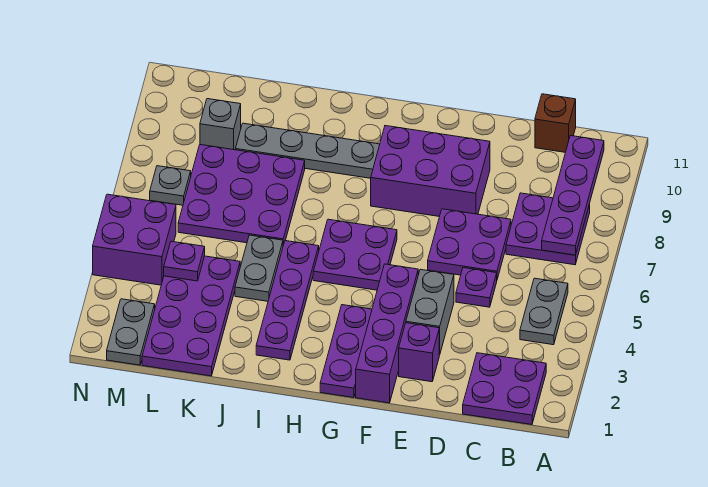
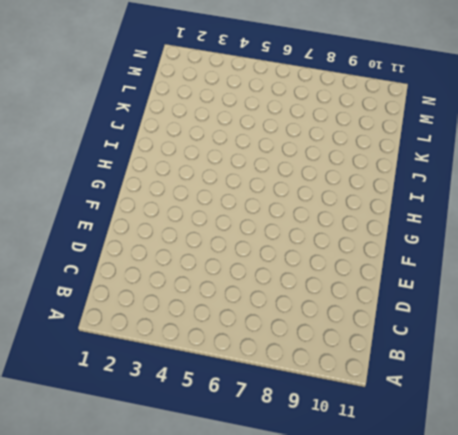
none -> purple 2x2 plate [463,353,546,425]
none -> grey 1x2 plate [520,278,568,345]
none -> purple 2x2 plate [506,193,590,265]

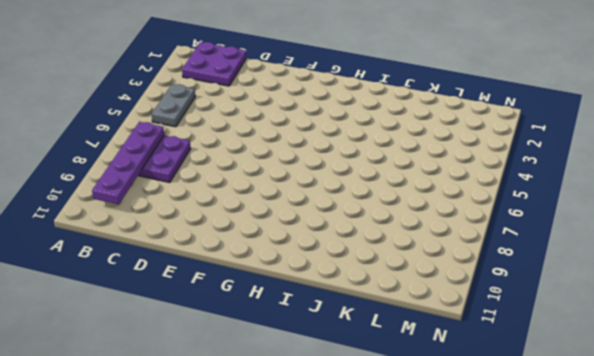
none -> brown 1x1 brick [535,94,576,152]
none -> purple 1x1 plate [456,268,497,307]
none -> purple 2x2 plate [428,209,511,279]

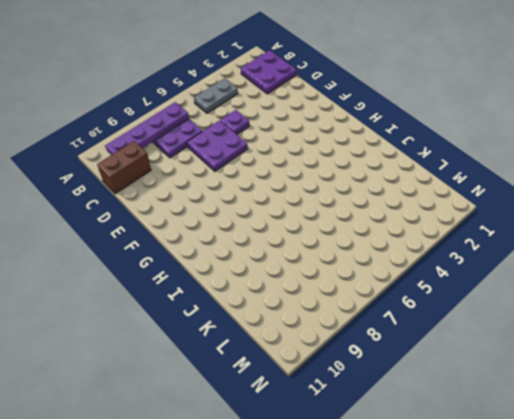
brown 1x2 brick [97,141,151,194] -> brown 1x1 brick [535,94,576,152]
none -> purple 1x1 brick [399,323,439,382]
none -> grey 1x2 brick [406,269,454,355]
none -> purple 2x3 brick [371,126,490,217]

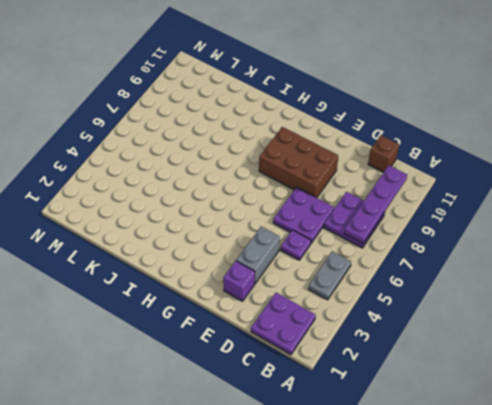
brown 2x3 brick [259,127,338,198] -> purple 2x3 brick [371,126,490,217]
none -> purple 1x4 brick [356,264,418,403]
none -> purple 1x3 plate [320,305,372,398]
none -> purple 2x2 plate [313,219,397,290]

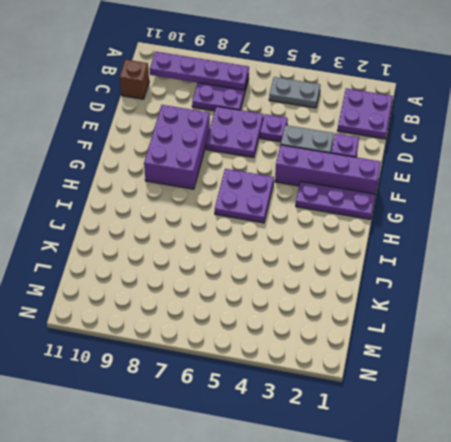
none -> grey 1x4 plate [235,123,380,178]
none -> purple 1x4 plate [256,241,319,360]
none -> grey 1x2 plate [235,235,283,301]

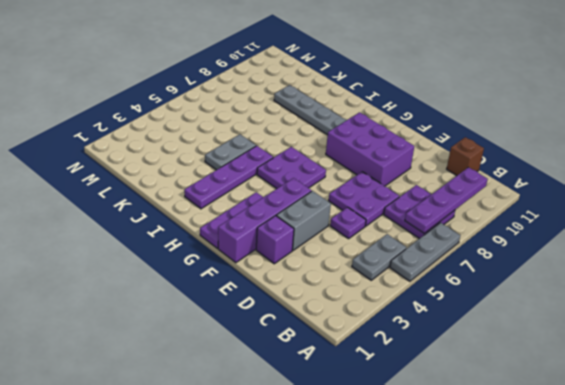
grey 1x3 plate [390,223,460,281] -> none
none -> purple 2x2 plate [463,353,546,425]
none -> purple 3x3 plate [178,145,305,245]
none -> purple 2x4 plate [142,256,240,376]

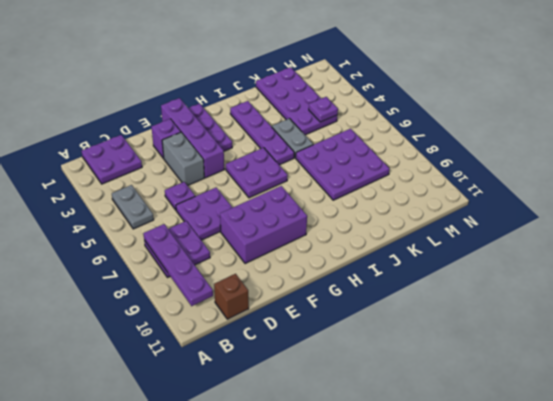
none -> grey 1x4 plate [235,123,380,178]
none -> grey 1x1 brick [200,99,241,150]
none -> grey 1x2 plate [107,299,155,365]

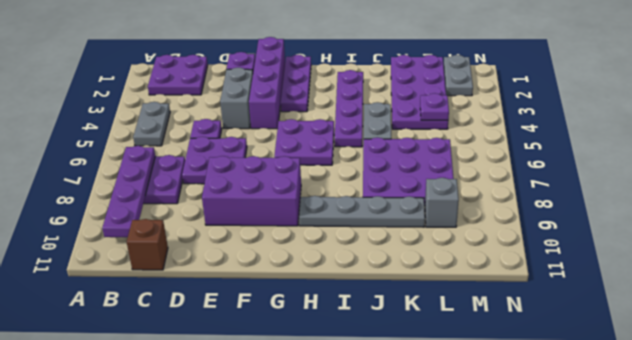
none -> purple 2x2 brick [93,194,176,285]
none -> grey 1x1 plate [150,166,191,205]

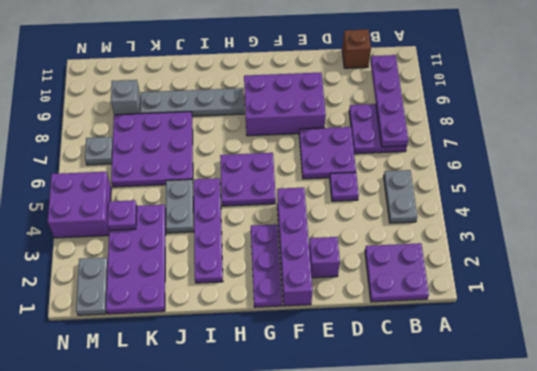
none -> grey 1x2 brick [406,269,454,355]

